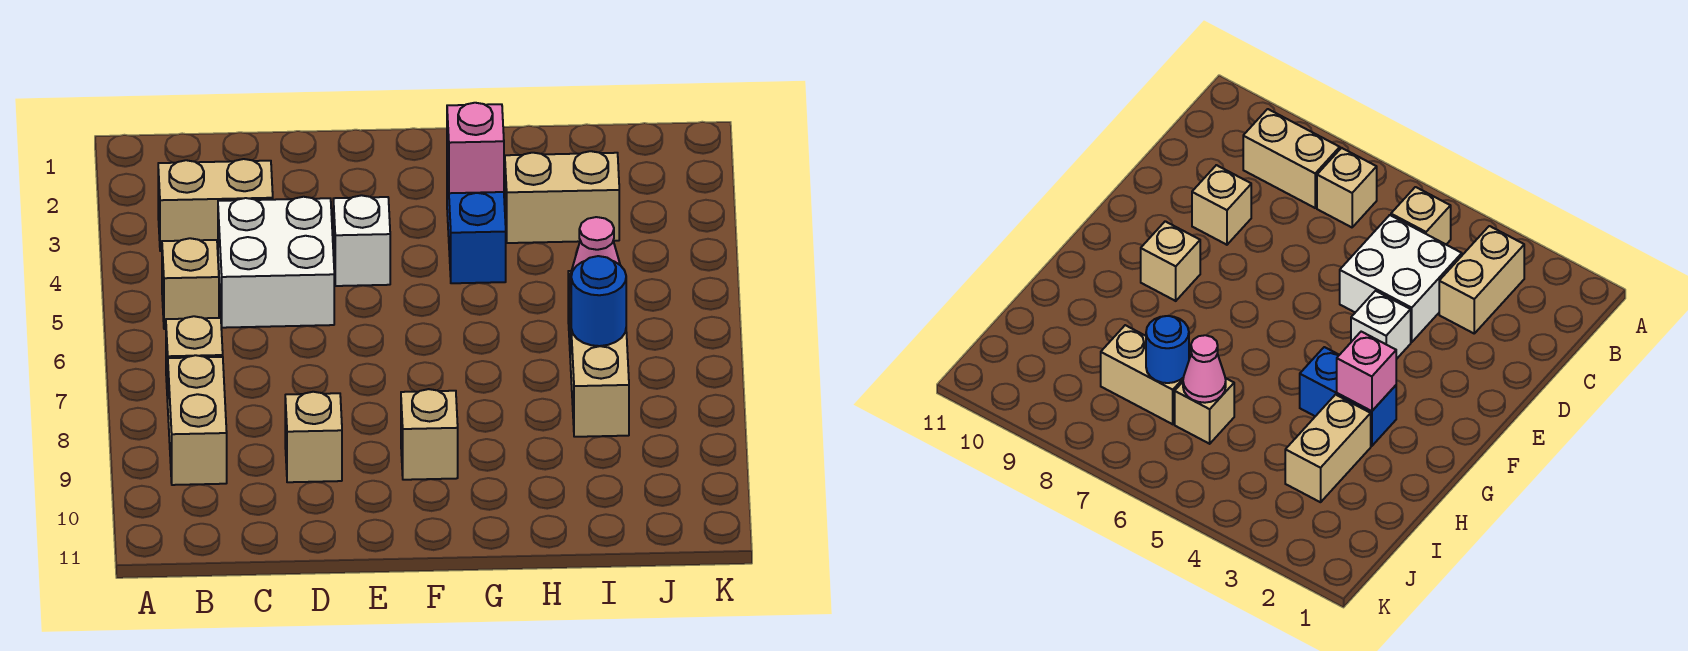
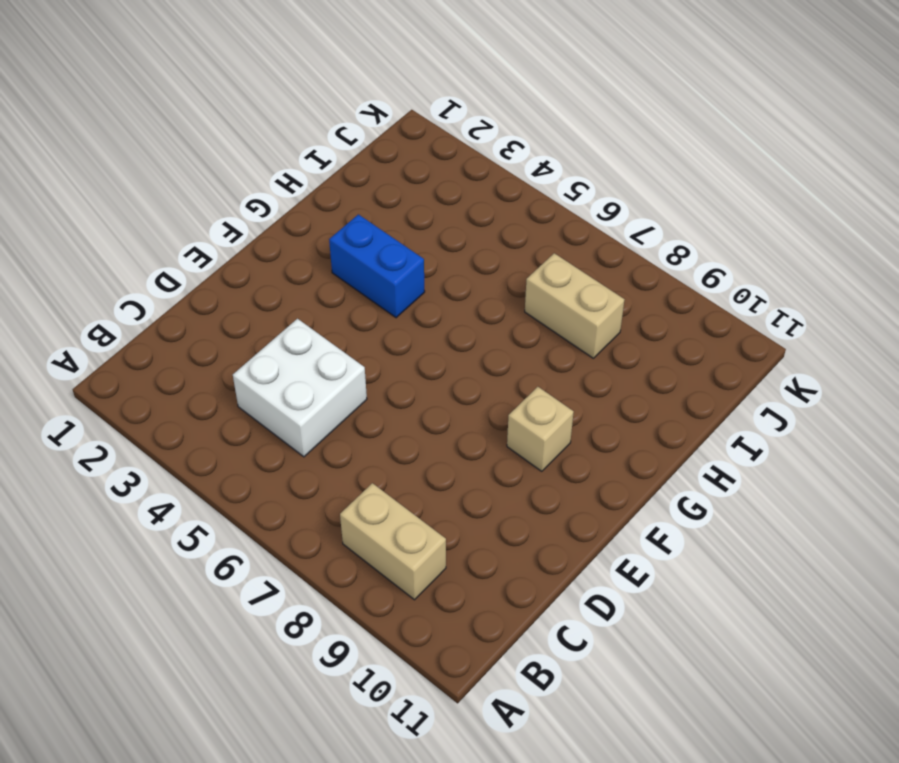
none -> tan 1x2 brick [158,159,273,251]
none -> tan 1x1 brick [162,238,219,329]
none -> tan 1x1 brick [166,316,223,402]

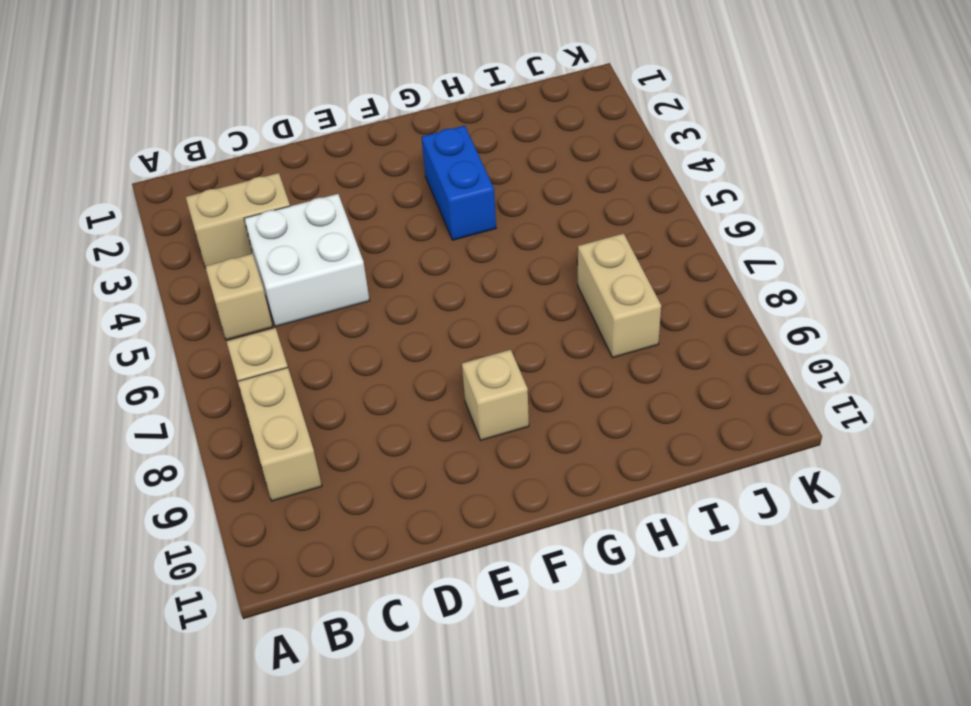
none -> tan 1x1 brick [285,392,342,482]
none -> white 1x1 brick [333,195,390,286]
none -> tan 1x2 brick [505,151,619,243]

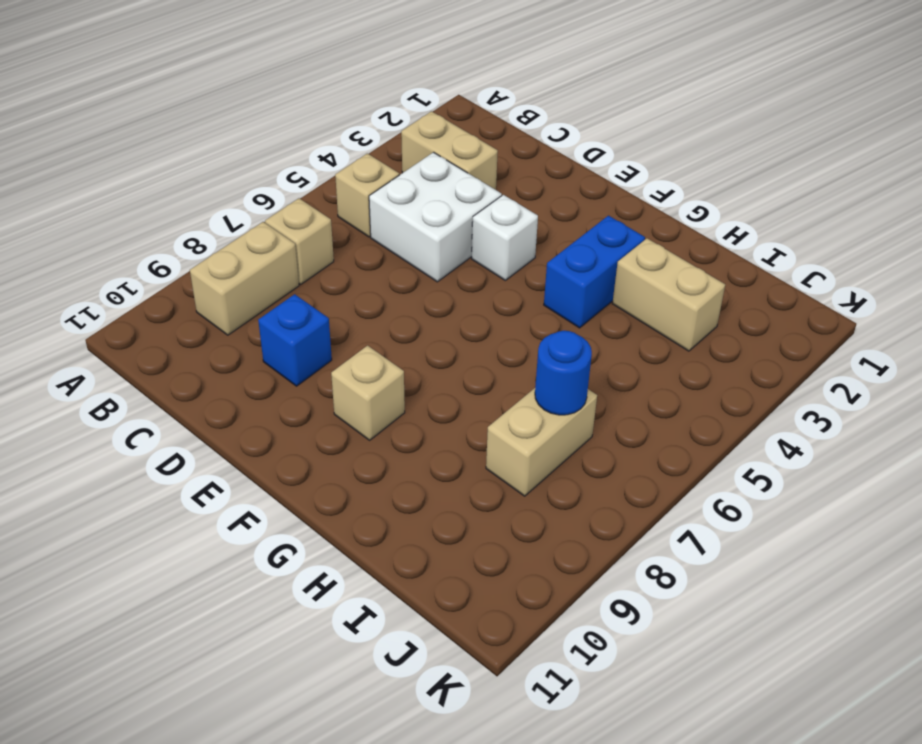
blue 1x1 brick [258,294,332,386] -> tan 1x1 brick [285,392,342,482]
none -> tan 1x1 brick [1175,378,1234,444]
none -> pink 1x1 brick [447,103,504,193]
none -> pink 1x1 cone [569,217,620,293]

